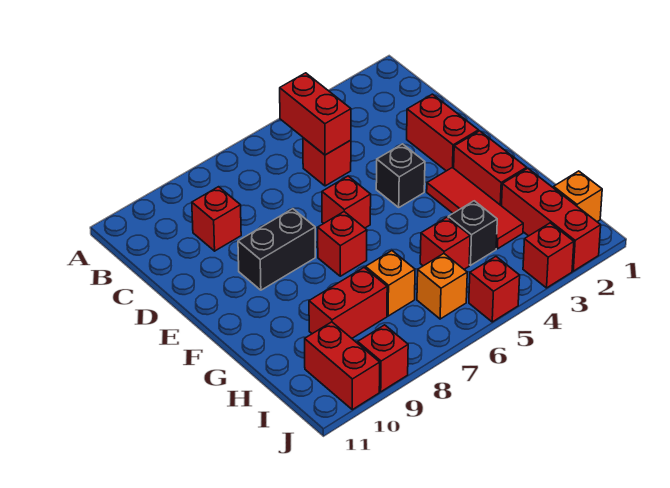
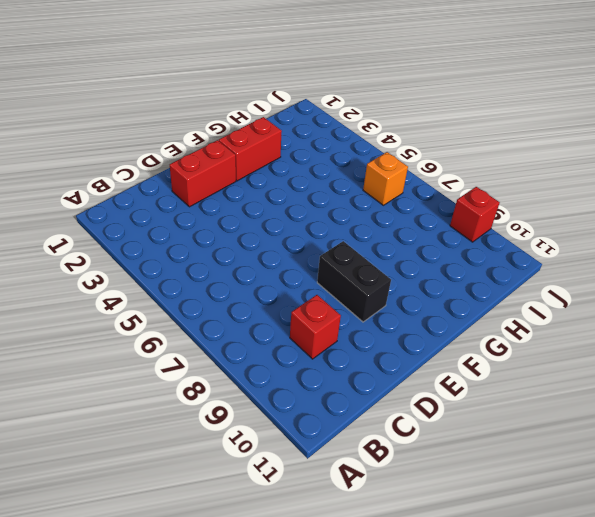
none -> red 1x1 brick [303,138,351,186]
none -> black 1x1 brick [376,144,425,207]
none -> red 1x1 brick [322,176,371,228]

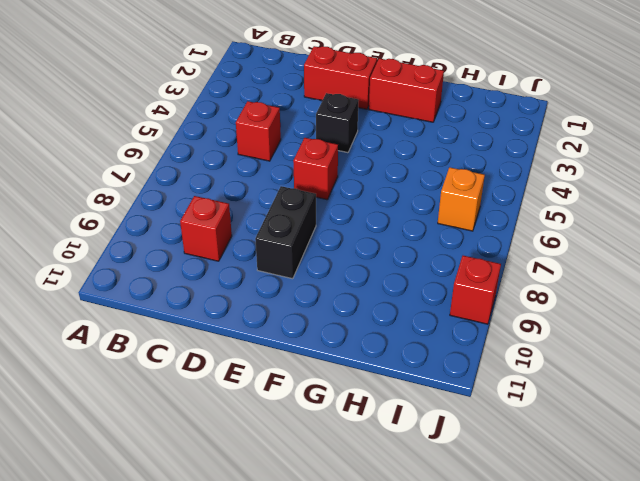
none -> red 1x3 tile [427,167,523,249]
none -> red 1x1 brick [318,212,367,276]
none -> red 1x3 brick [502,168,601,271]

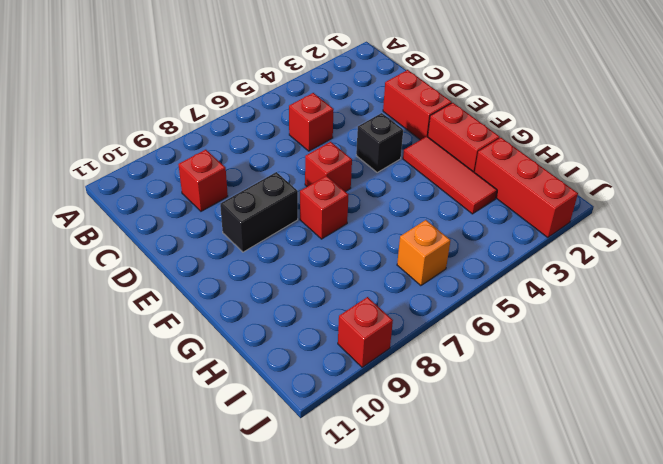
none -> black 1x1 brick [448,201,497,265]
none -> red 1x1 brick [420,217,470,269]
none -> orange 1x1 brick [366,251,415,316]

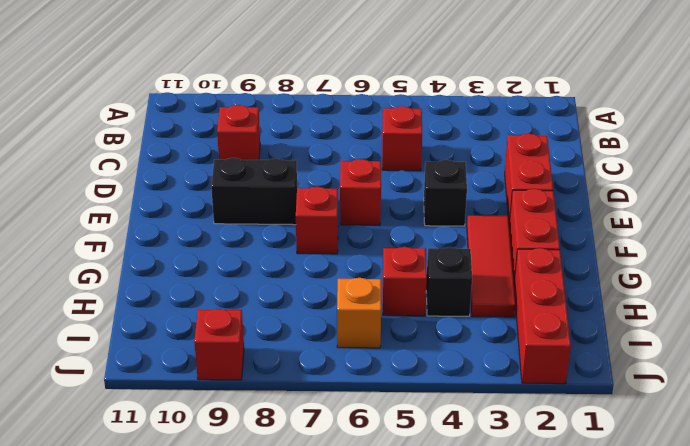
none -> orange 1x1 brick [366,251,415,316]
none -> red 1x2 brick [309,268,387,338]
none -> orange 1x1 brick [553,171,602,222]

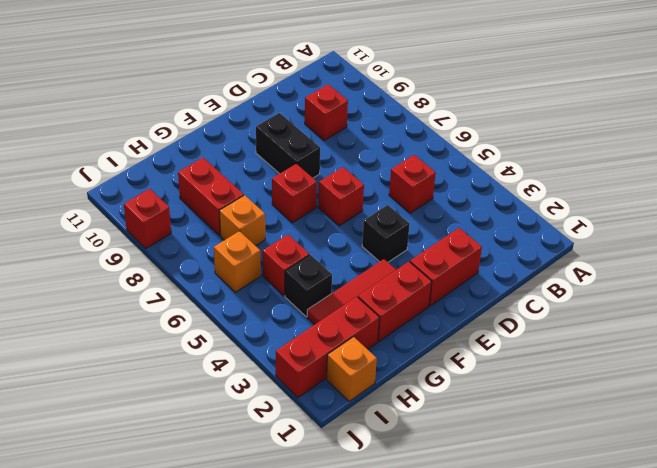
none -> red 1x2 brick [305,322,380,410]
none -> red 1x1 brick [523,223,574,288]
none -> red 1x1 brick [469,257,520,322]

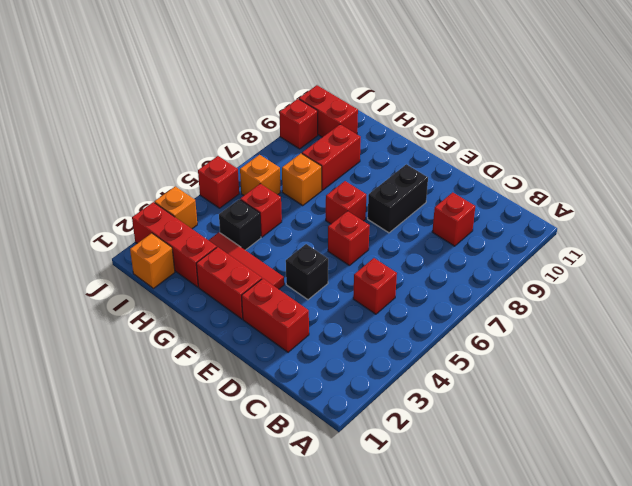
orange 1x1 brick [154,186,197,229] -> red 1x1 brick [523,223,574,288]
none -> red 1x2 brick [280,73,351,155]

